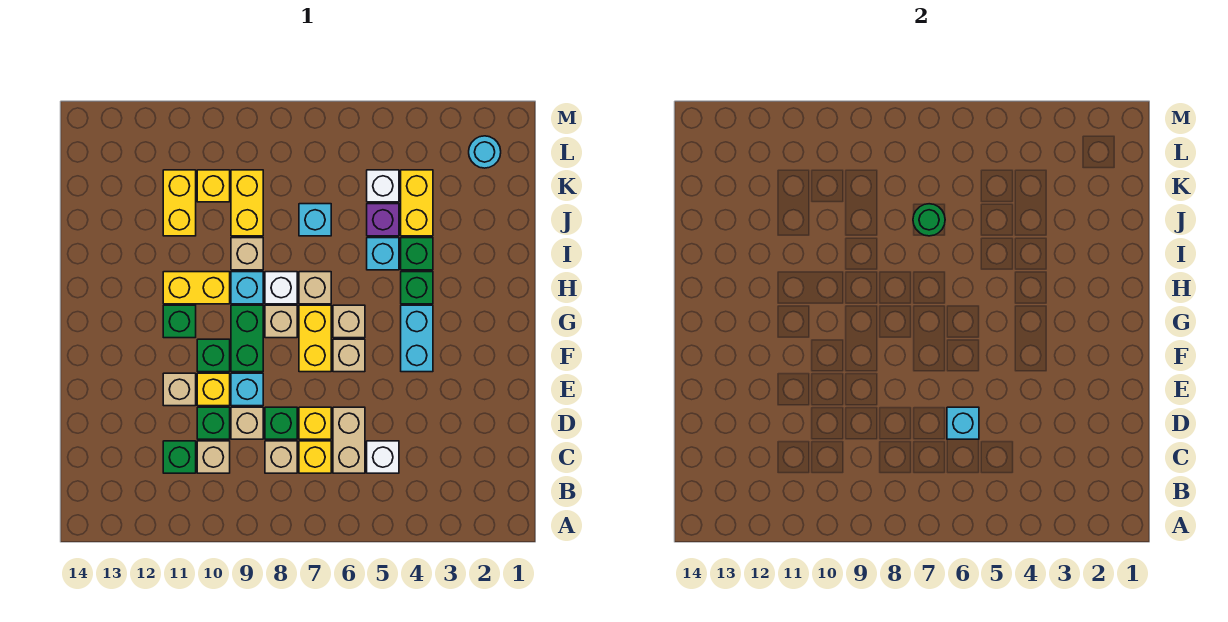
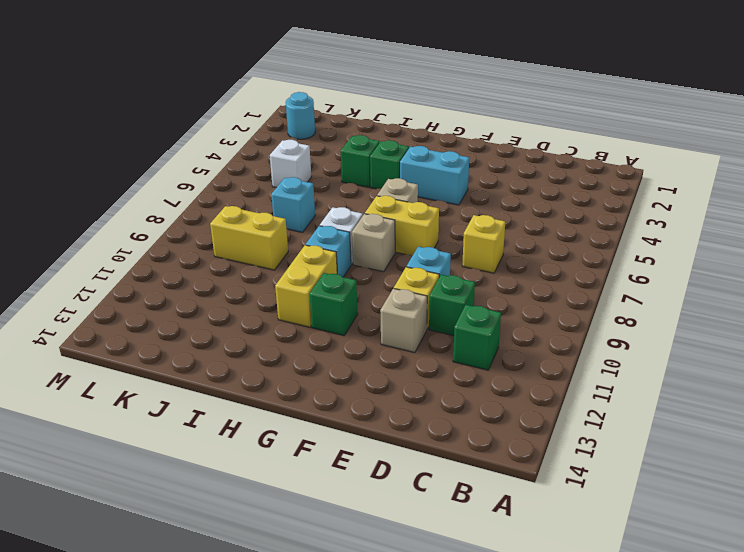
none -> white 1x1 brick [367,441,399,473]
none -> tan 1x2 brick [333,407,365,473]
none -> yellow 1x1 brick [299,441,331,473]
none -> tan 1x1 brick [265,441,297,473]

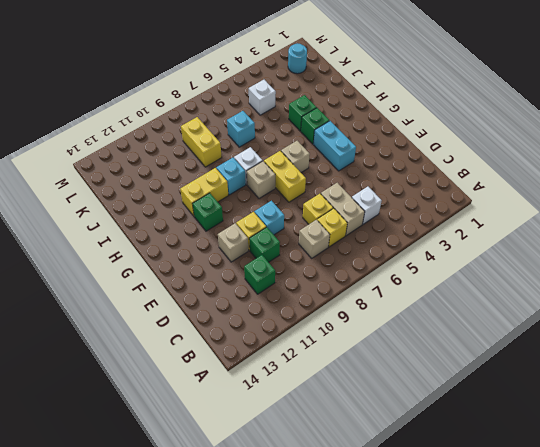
none -> tan 1x1 brick [197,441,230,473]
none -> green 1x1 brick [265,407,297,439]
none -> tan 1x1 brick [231,407,263,439]
none -> tan 1x1 brick [333,339,365,372]

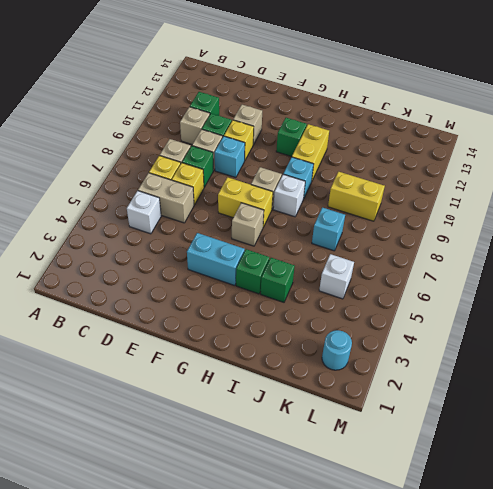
none -> tan 1x1 brick [333,339,365,372]
none -> green 1x2 brick [231,305,263,372]
none -> green 1x1 brick [197,339,230,372]
none -> tan 1x1 brick [299,272,331,304]

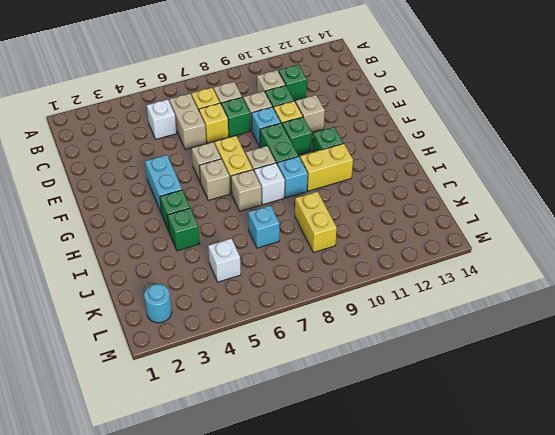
none -> cyan 1x1 brick [367,238,399,270]
none -> tan 1x1 brick [231,238,263,270]
none -> yellow 1x2 brick [401,170,433,236]
none -> purple 1x1 brick [367,204,399,236]

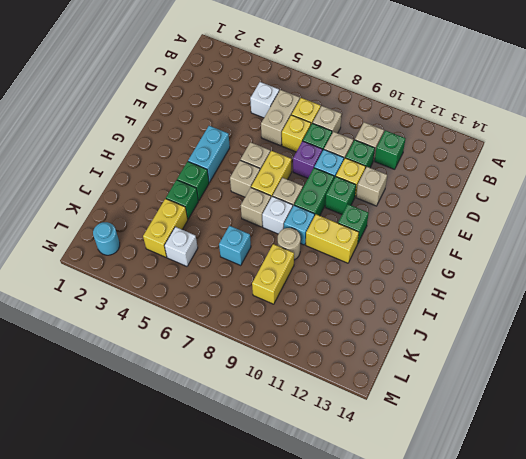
purple 1x1 brick [293,141,323,178] -> purple 1x1 brick moved to [367,204,399,236]
tan 1x1 round brick [278,228,301,260] -> tan 1x1 brick [231,238,263,270]
none -> cyan 1x1 brick [367,238,399,270]
none -> yellow 1x2 brick [163,170,196,236]
none -> yellow 1x1 brick [197,170,230,202]
none -> cyan 1x1 brick [947,407,979,439]

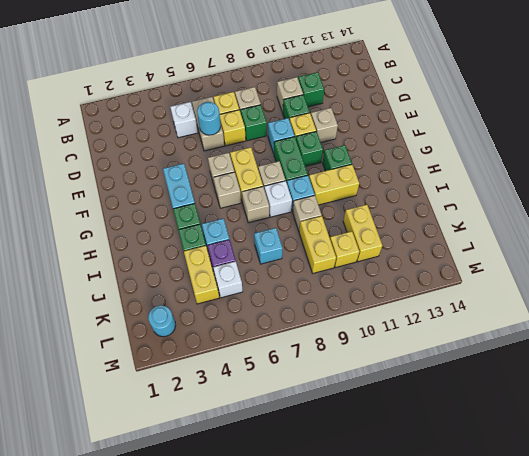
cyan 1x1 round brick [197,102,221,135] -> cyan 1x1 brick [947,407,979,439]
none -> tan 1x1 brick [231,407,263,439]
none -> green 1x1 round brick [913,204,945,236]

